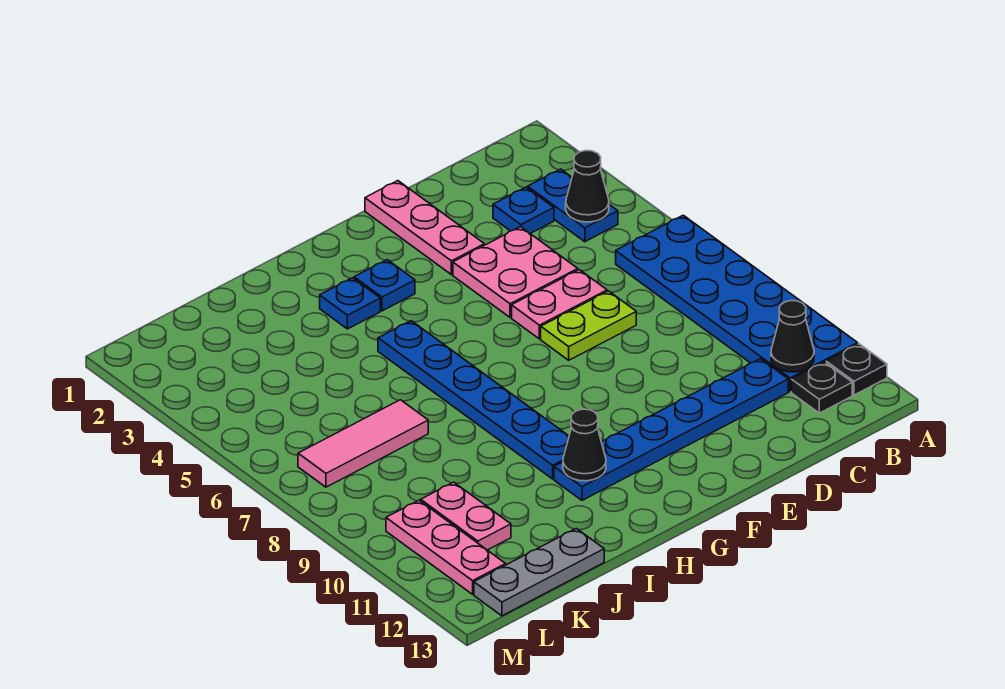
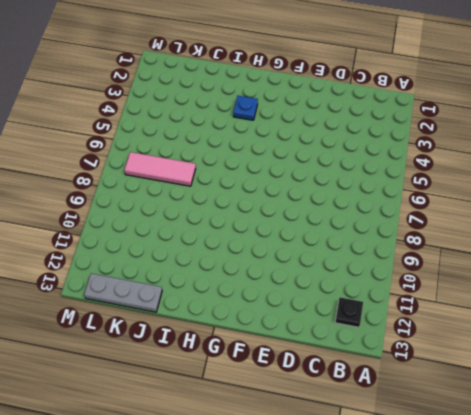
none -> blue 2x6 plate [616,215,858,392]
none -> black 1x1 plate [826,344,887,395]
none -> blue 1x2 plate [528,169,618,242]

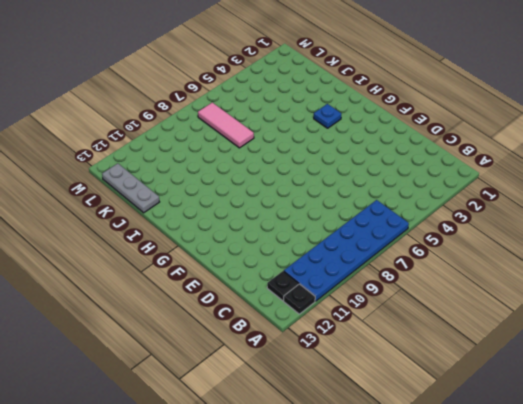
none -> blue 1x2 plate [528,169,618,242]
none -> blue 1x1 plate [493,187,554,234]
none -> blue 1x6 plate [554,359,788,500]

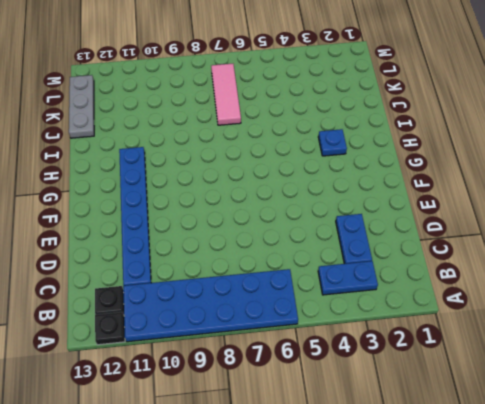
blue 1x2 plate [336,214,372,264] -> blue 1x1 plate [493,187,554,234]
none -> pink 2x2 plate [453,227,578,317]
none -> pink 1x2 plate [512,270,607,339]
none -> lime 1x2 plate [541,291,636,360]

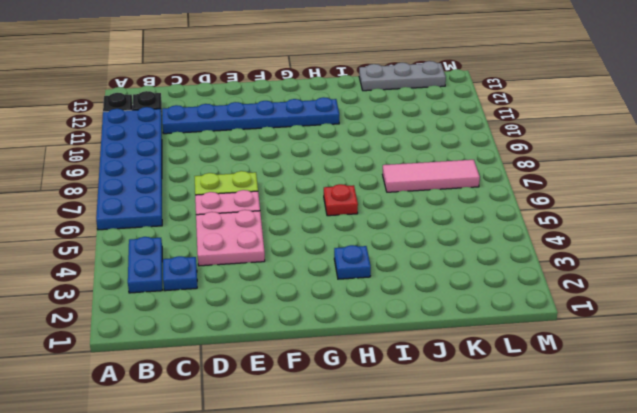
red 1x1 plate [324,184,358,216] -> blue 1x6 plate [378,321,569,479]
none -> pink 1x3 plate [365,181,484,275]
none -> blue 1x1 plate [354,260,415,311]
none -> pink 1x2 plate [421,482,511,550]

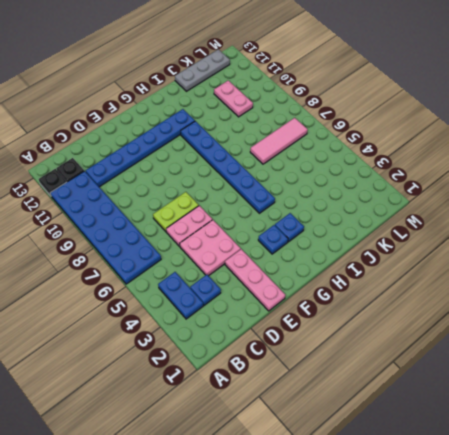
none -> pink 1x3 plate [386,500,506,594]
none -> black 1x1 cone [566,151,609,222]
none -> black 1x1 cone [771,301,814,372]

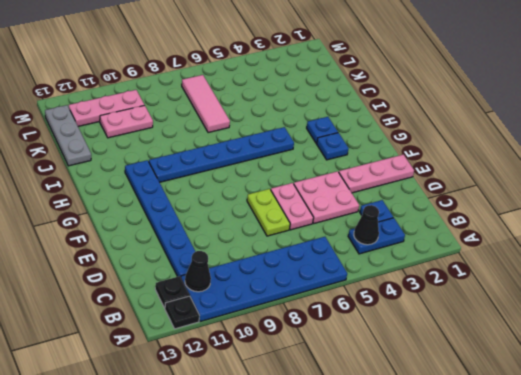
none -> black 1x1 cone [563,409,606,481]

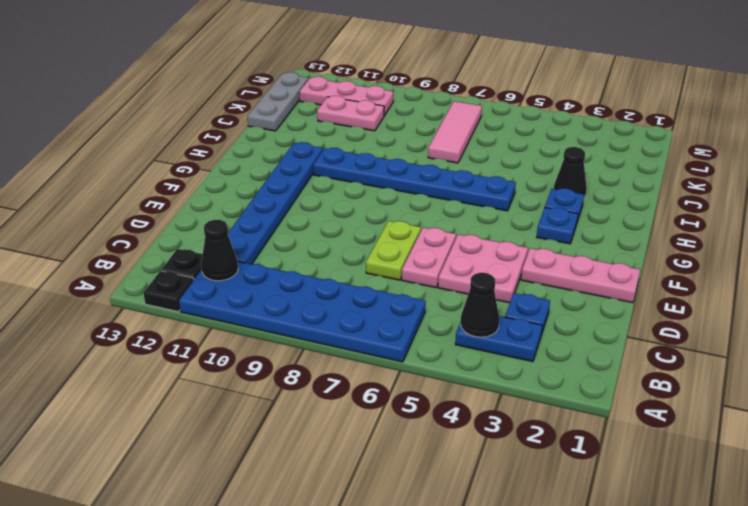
black 1x1 cone [554,147,587,198] -> black 1x1 cone moved to [563,409,606,481]

